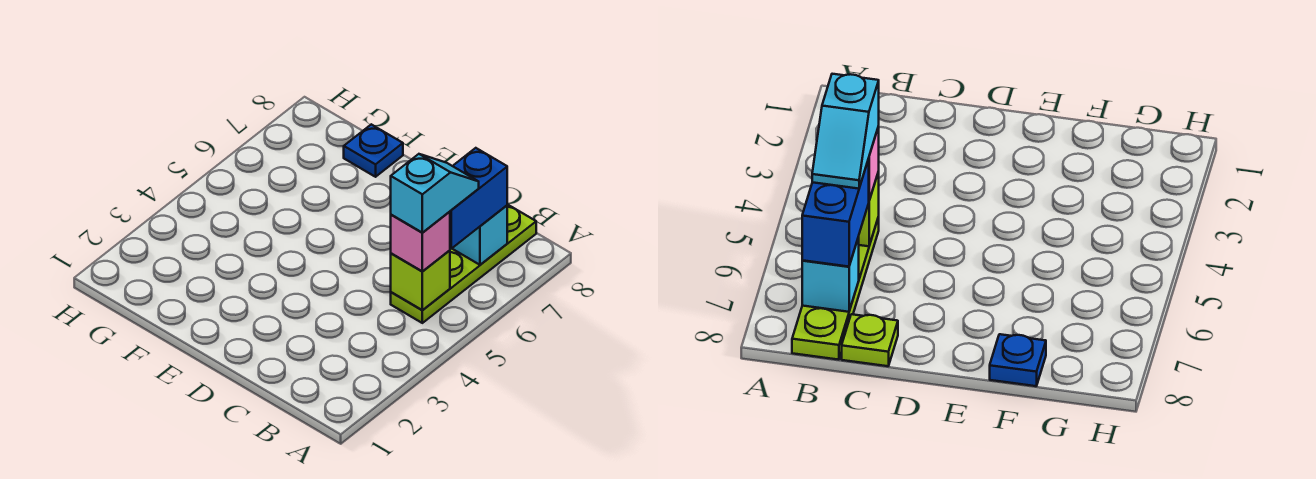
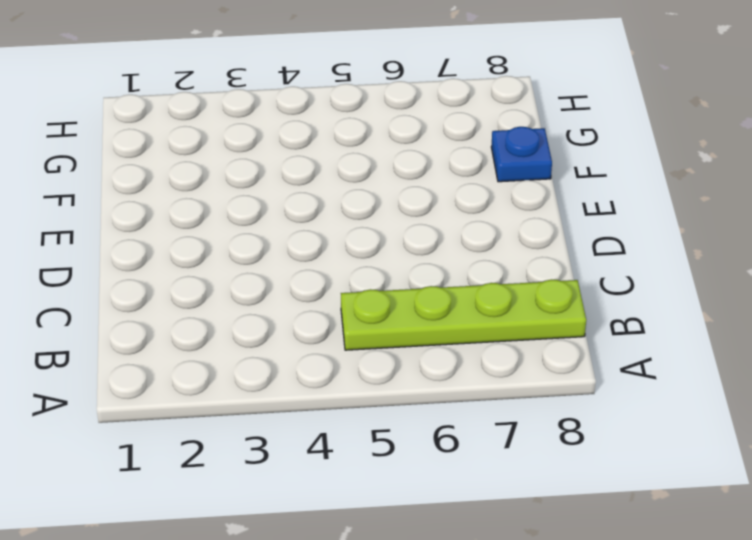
none -> lime 1x1 plate [842,314,898,366]
none -> lime 1x1 brick [391,250,450,310]

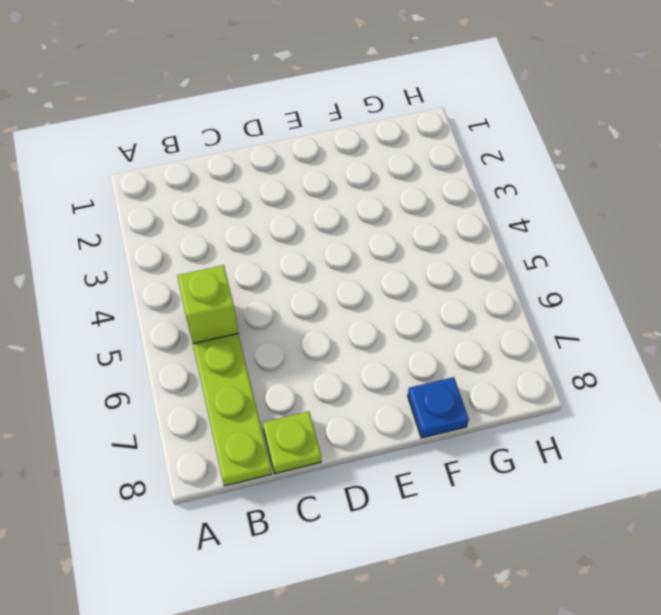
none -> cyan 1x1 brick [452,206,507,265]
none -> pink 1x1 brick [391,212,450,272]

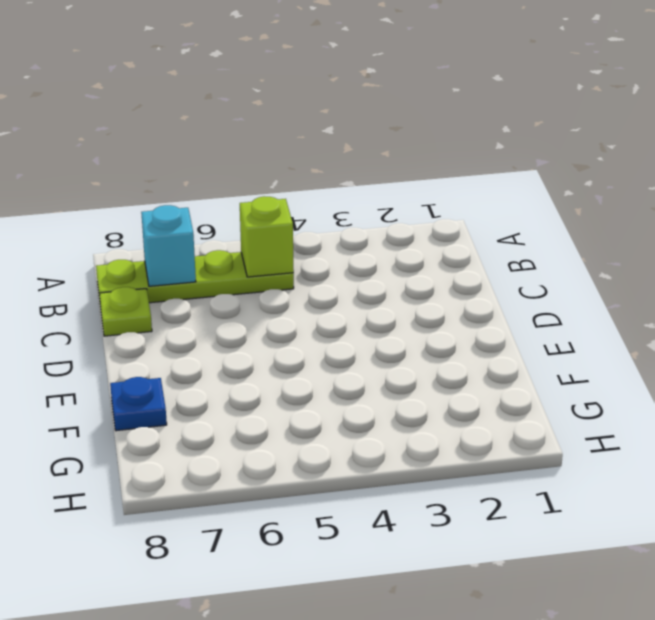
none -> pink 1x1 brick [391,212,450,272]
none -> blue 1x2 brick [450,148,507,249]

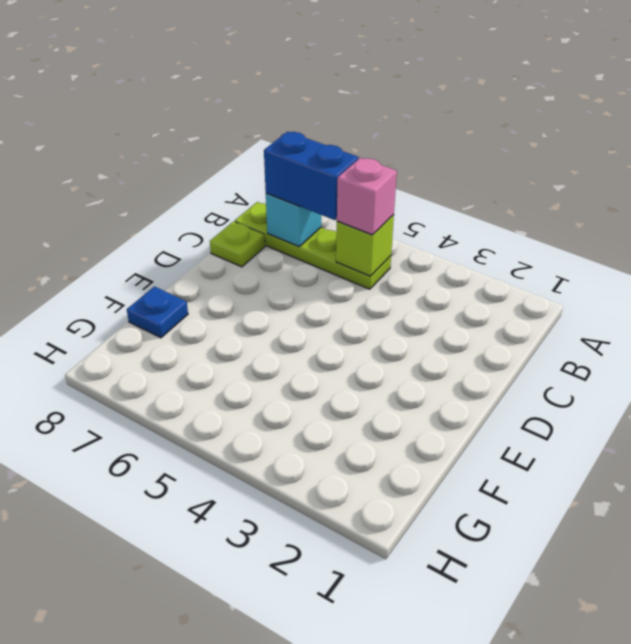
none -> cyan 1x2 slope [391,154,479,233]

